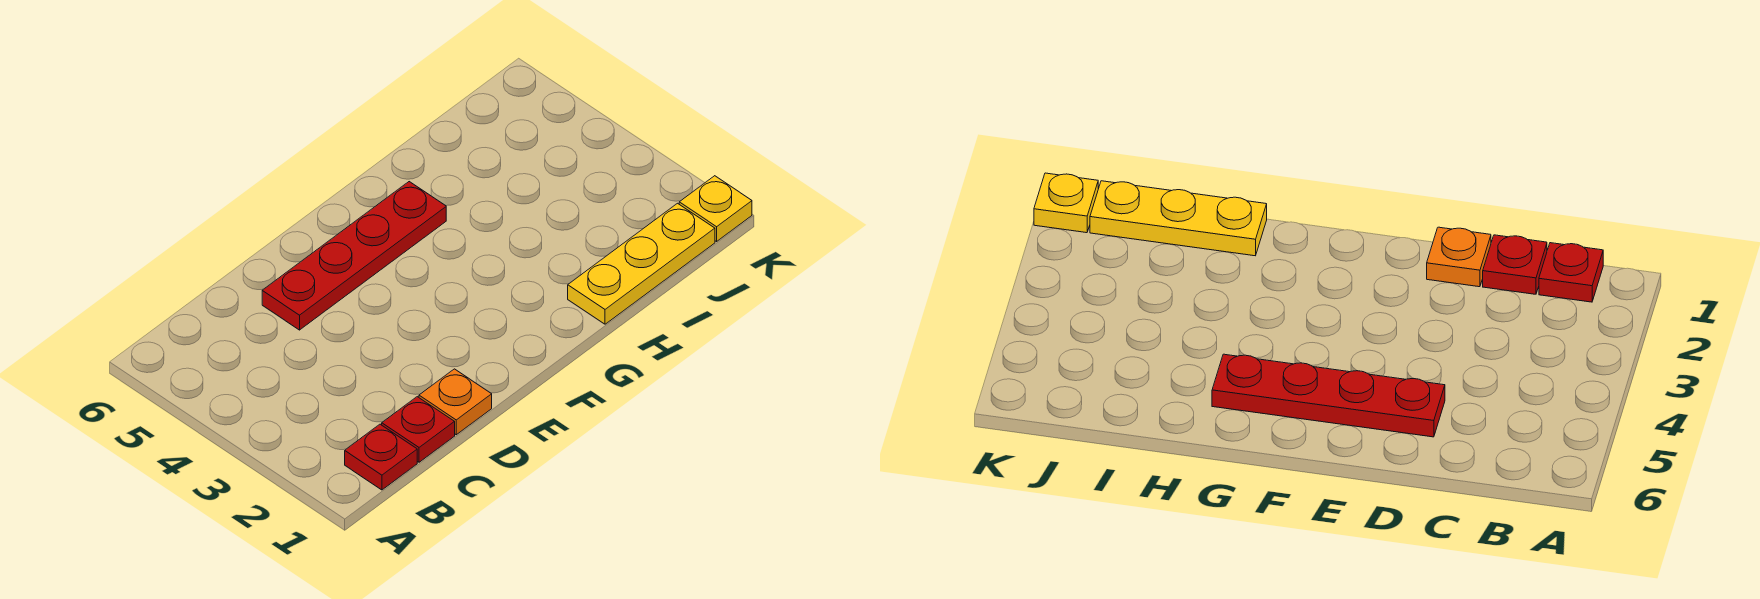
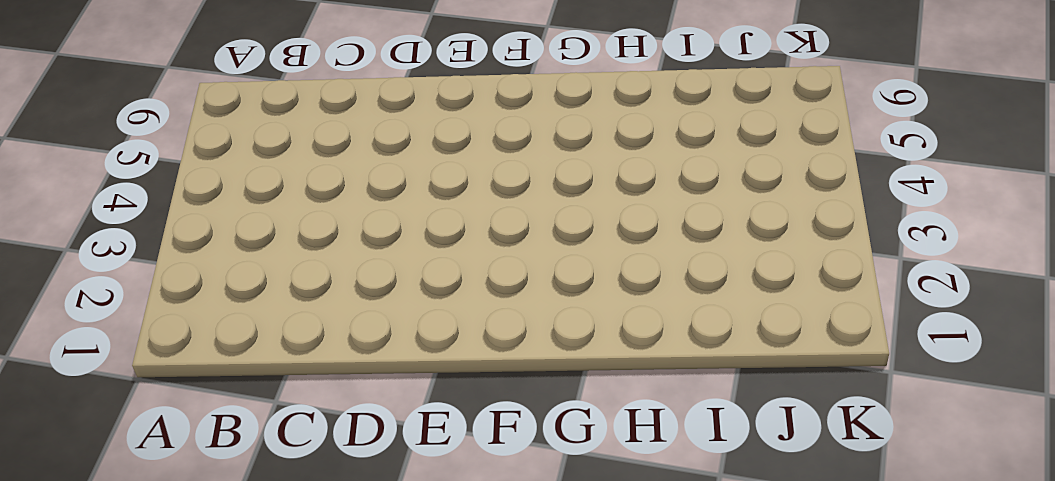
none -> red 1x1 plate [345,424,417,490]
none -> red 1x1 plate [382,397,455,462]

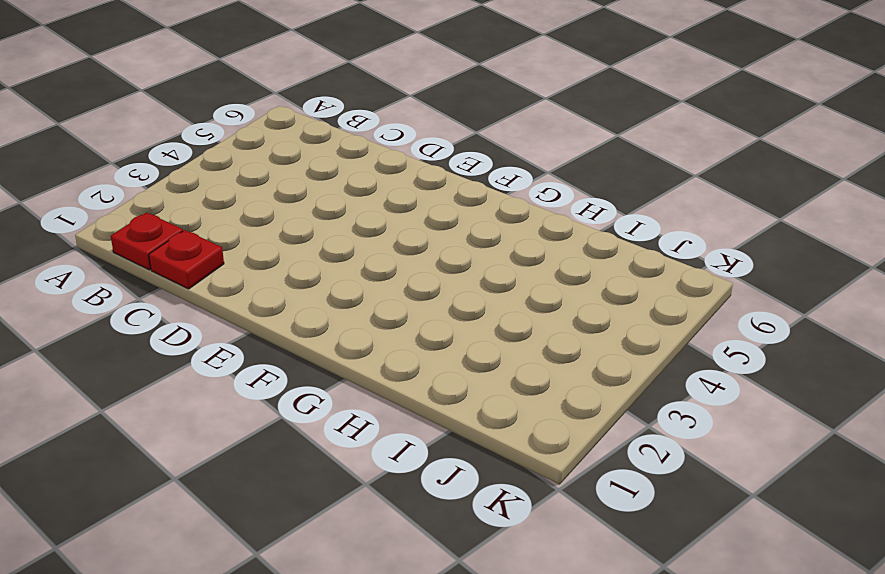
none -> orange 1x1 plate [419,369,492,435]
none -> red 1x4 plate [262,182,446,330]

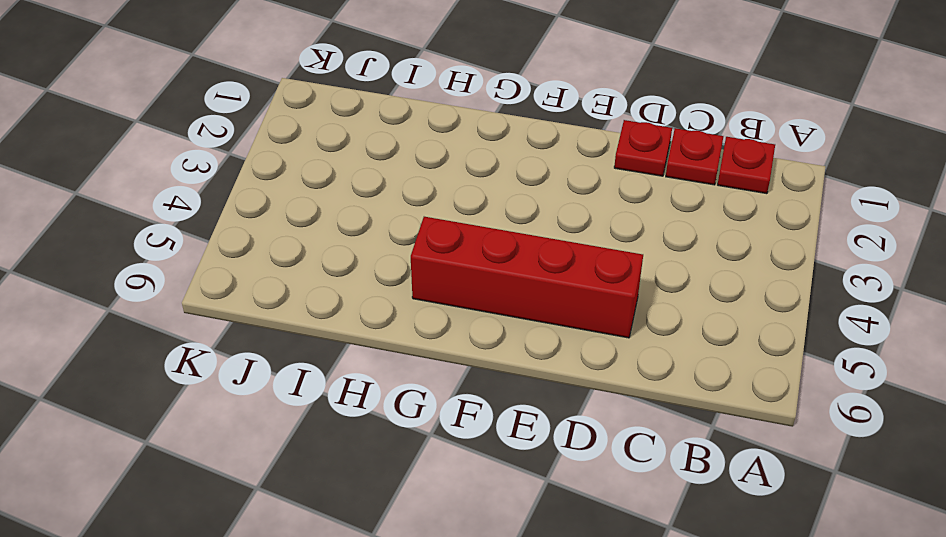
red 1x1 plate [614,120,672,176] -> orange 1x1 plate [419,369,492,435]
red 1x4 brick [411,217,643,338] -> red 1x4 plate [262,182,446,330]
none -> yellow 1x3 plate [568,203,715,324]
none -> yellow 1x1 plate [679,176,752,241]

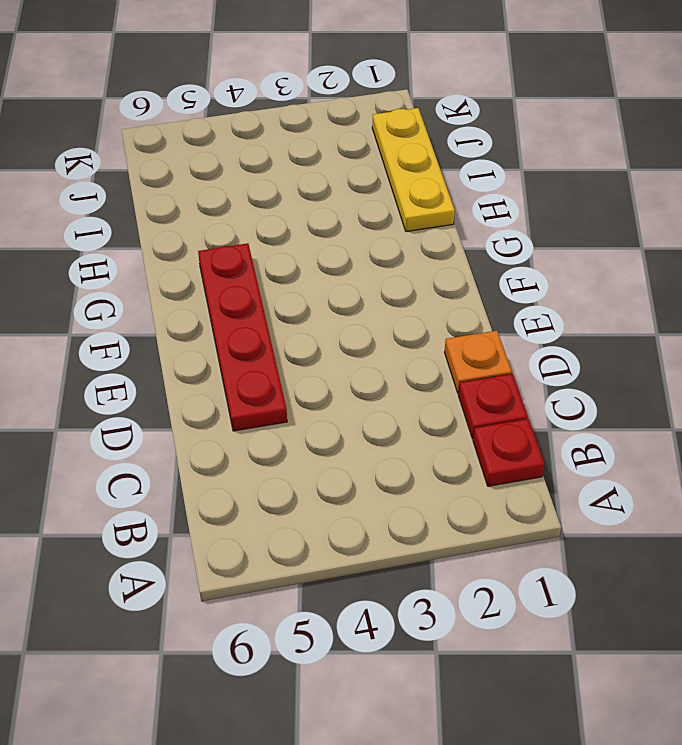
none -> yellow 1x1 plate [679,176,752,241]

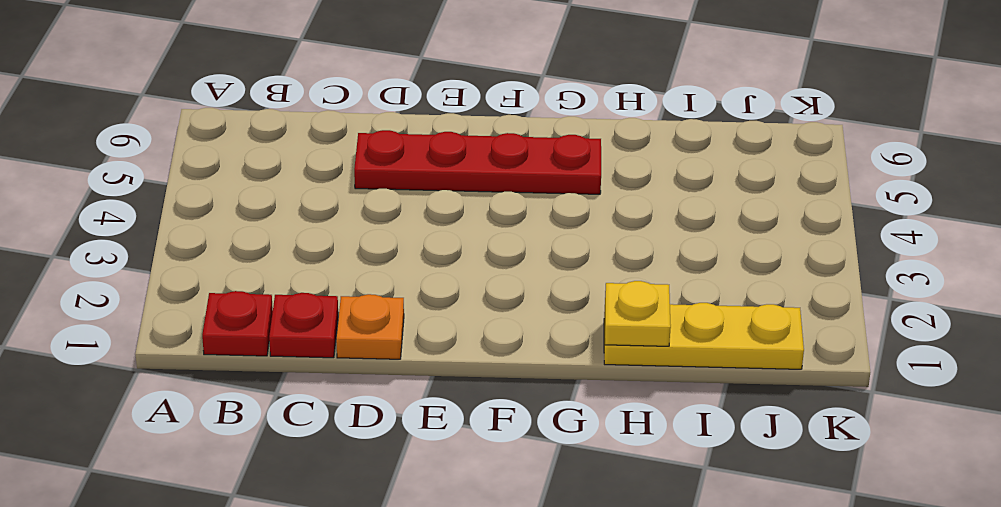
yellow 1x1 plate [605,281,671,346] -> yellow 1x1 plate moved to [679,176,752,241]

